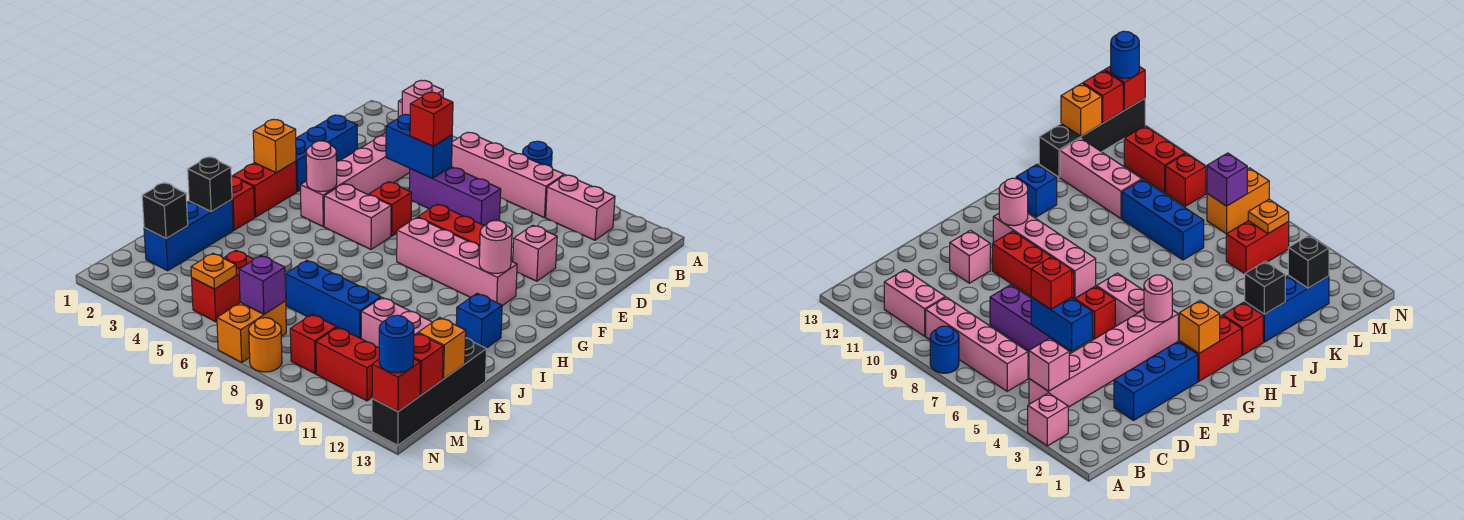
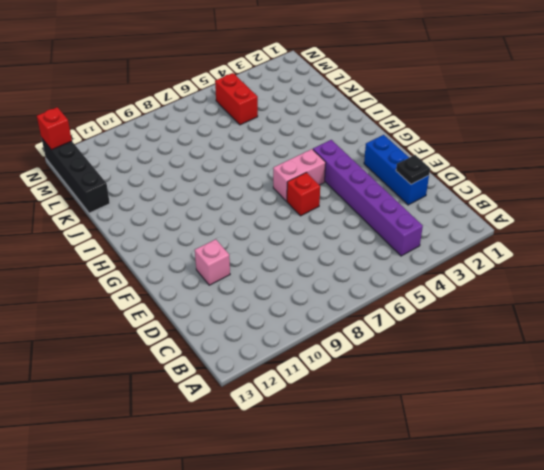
purple 1x6 brick [313,140,423,256] -> pink 1x6 brick [301,133,410,226]
black 1x1 plate [396,155,430,184] -> none
none -> pink 1x1 brick [1028,393,1068,446]
none -> blue 1x1 round brick [523,141,552,167]
none -> pink 1x4 brick [452,132,564,218]
none -> pink 1x2 brick [546,175,615,240]

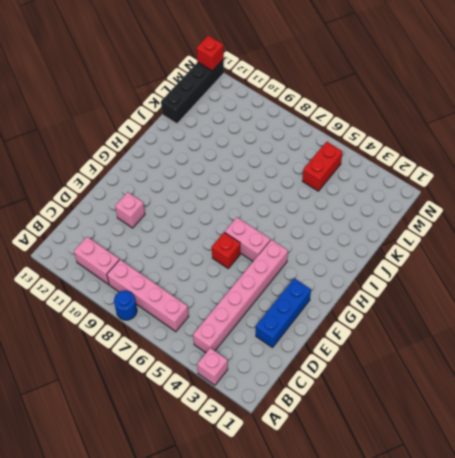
none -> purple 1x3 brick [409,167,501,226]
none -> red 1x3 brick [418,204,484,246]
none -> red 1x2 brick [233,161,297,217]
none -> pink 1x4 brick [397,217,517,306]

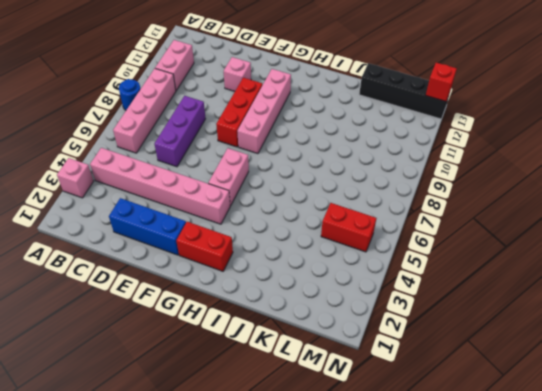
none -> red 1x1 brick [369,182,412,236]
none -> red 1x1 brick [231,176,255,230]
none -> blue 1x1 brick [456,293,502,348]
none -> blue 1x3 brick [144,200,233,271]

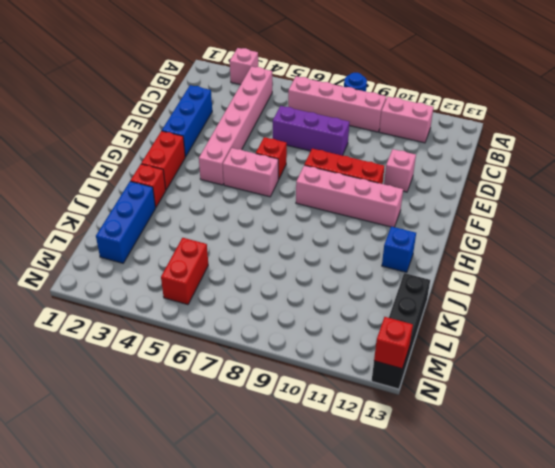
none -> blue 1x3 brick [286,260,381,339]
none -> pink 1x3 brick [361,297,432,348]
none -> orange 1x2 brick [217,301,286,362]
none -> red 1x1 brick [290,314,336,374]

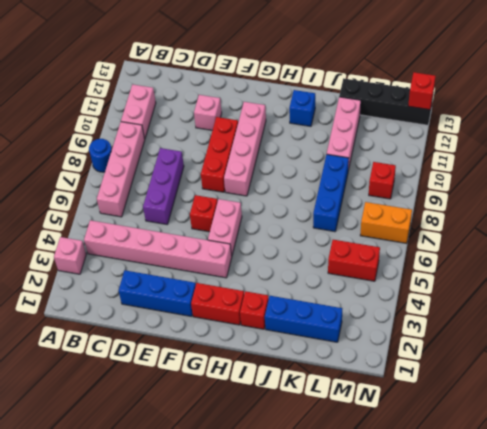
none -> red 1x2 brick [316,327,379,401]
none -> orange 1x1 round brick [249,318,282,372]
none -> pink 1x1 brick [402,80,443,115]
none -> blue 1x2 brick [386,114,452,178]

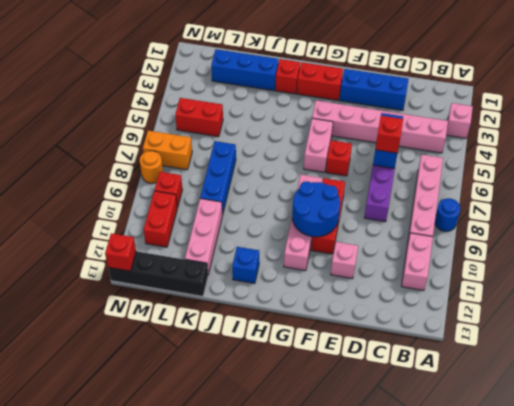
blue 2x2 round brick [292,181,340,237] -> none
none -> pink 1x1 brick [402,80,443,115]
none -> orange 1x1 brick [253,119,296,173]
none -> pink 1x1 round brick [306,141,337,192]
none -> pink 1x1 round brick [479,221,512,273]

